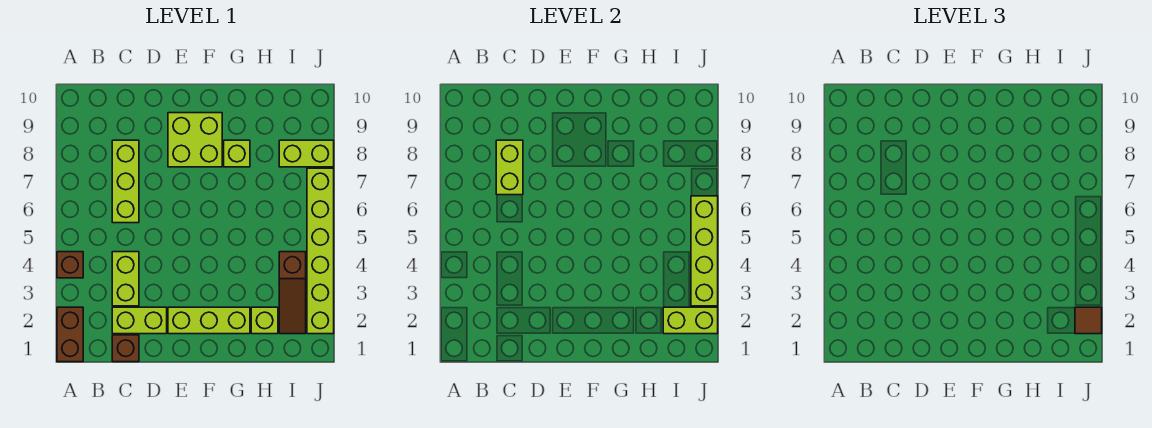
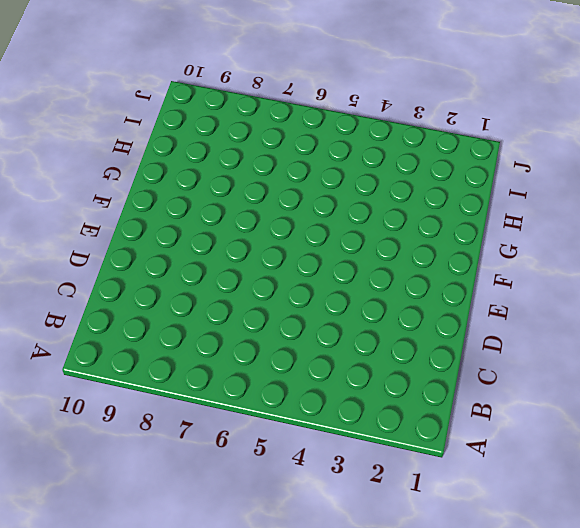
none -> brown 1x2 brick [57,307,83,362]
none -> brown 1x1 brick [57,252,83,278]
none -> brown 1x1 brick [112,335,139,362]

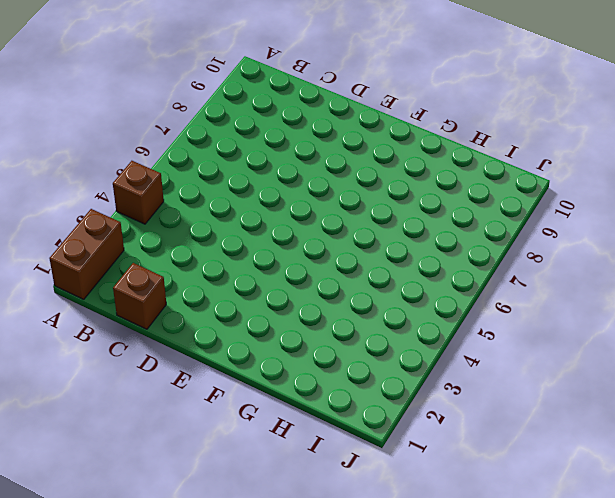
none -> lime 1x2 brick [112,307,167,334]
none -> lime 1x2 brick [112,252,139,306]
none -> lime 1x3 brick [112,140,139,223]

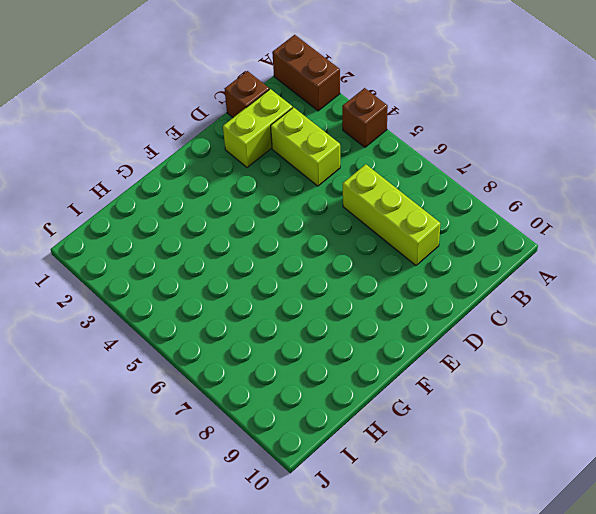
none -> lime 1x3 brick [168,307,250,334]
none -> lime 2x2 brick [168,113,222,167]
none -> lime 1x1 brick [224,140,250,167]

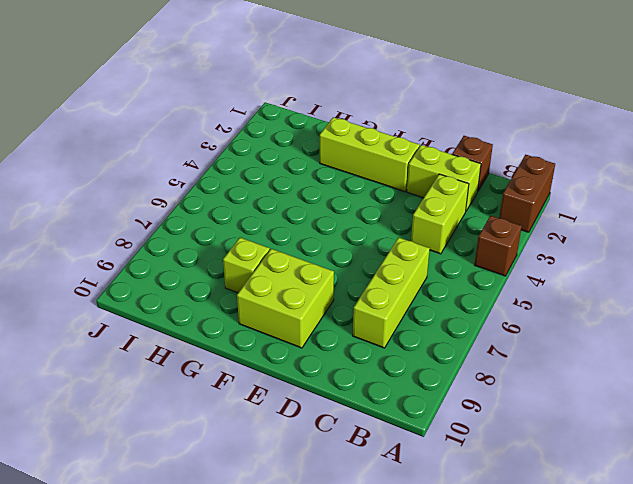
none -> lime 1x1 brick [251,307,278,334]
none -> brown 1x3 slope [279,252,306,334]
none -> lime 1x2 brick [279,140,334,167]

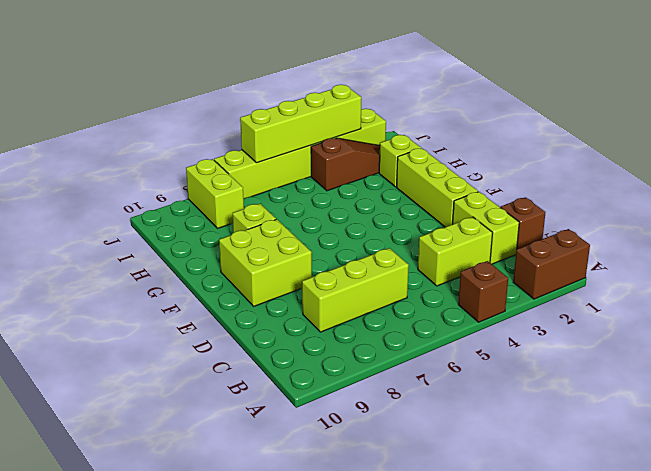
none -> lime 1x2 brick [496,140,523,195]
none -> lime 1x2 brick [663,307,718,334]
none -> brown 1x1 tile [1075,307,1102,334]

